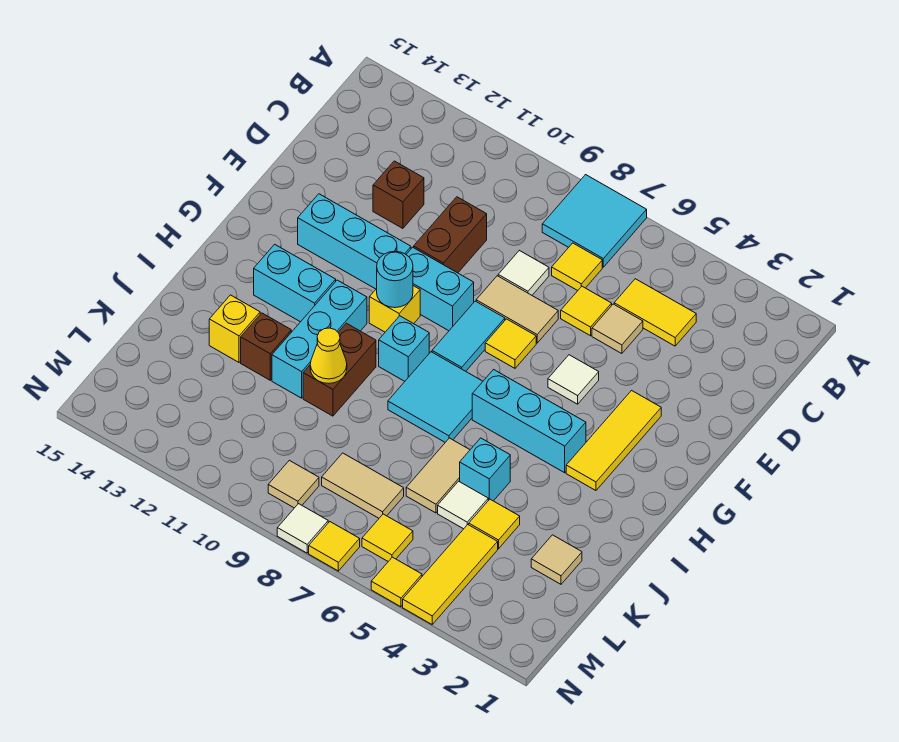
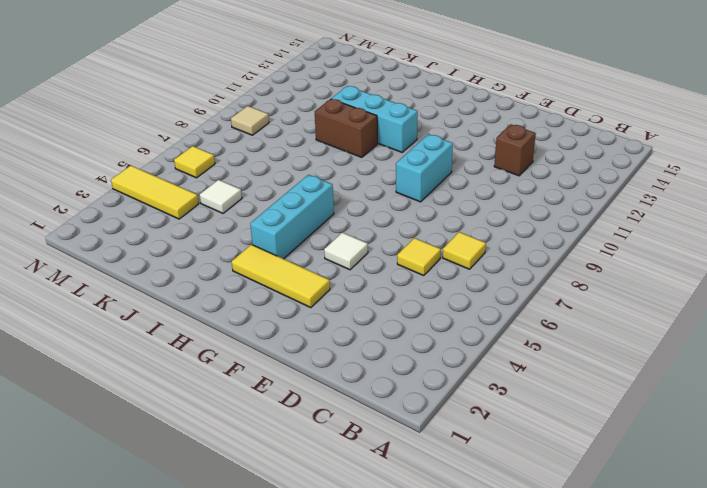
none -> cyan 2x2 tile [542,175,647,267]
none -> yellow 1x2 tile [614,279,696,346]
none -> tan 1x1 tile [592,304,643,354]
none -> white 1x1 tile [498,250,549,295]

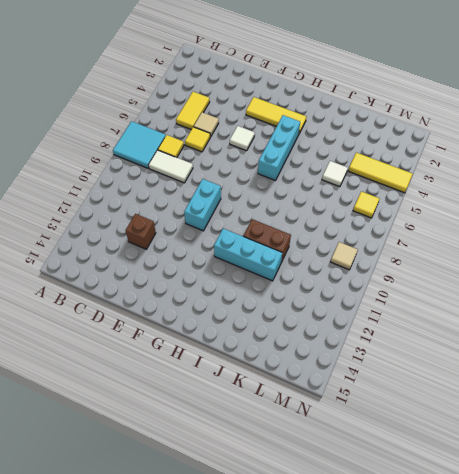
white 1x2 tile [149,150,193,183] -> white 1x1 tile [498,250,549,295]
none -> brown 1x2 brick [414,197,487,273]
none -> tan 1x2 tile [476,276,558,343]
none -> yellow 1x1 tile [485,319,536,368]
none -> cyan 1x2 tile [432,301,505,371]

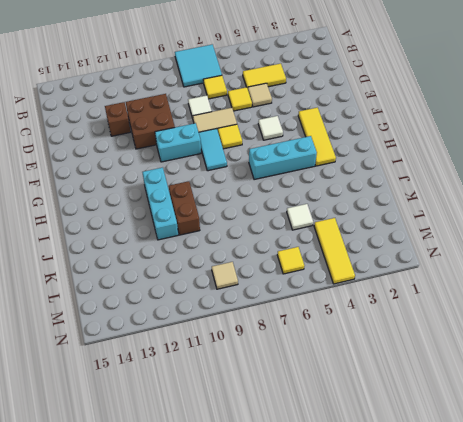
brown 2x2 brick [126,94,175,149] -> brown 1x2 brick [414,197,487,273]
none -> cyan 1x3 brick [298,194,411,289]
none -> yellow 1x1 brick [369,286,420,332]
none -> cyan 2x2 tile [388,352,483,442]
none -> cyan 1x1 brick [379,316,429,381]

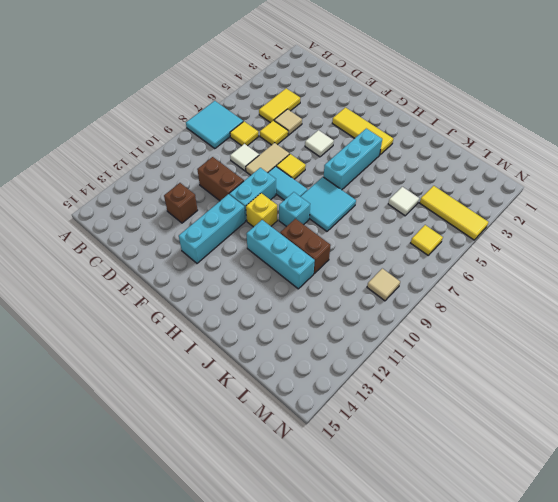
none -> cyan 1x2 brick [254,244,336,322]
none -> cyan 1x1 brick [460,438,510,501]
none -> tan 1x2 tile [406,438,470,513]
none -> brown 1x1 brick [241,313,291,380]

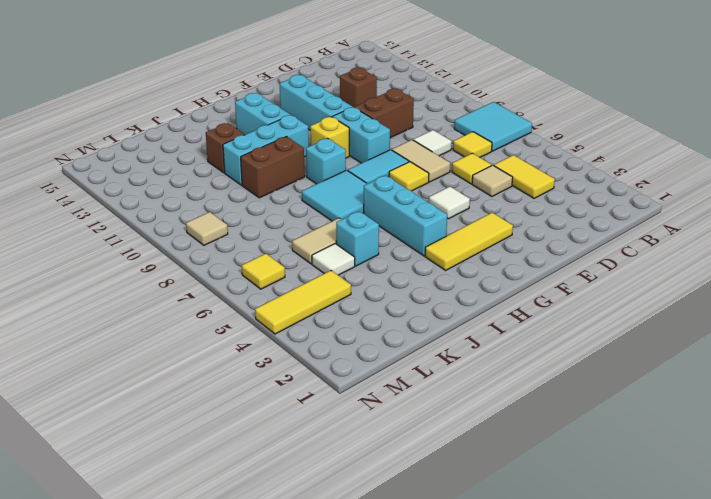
none -> yellow 1x1 brick [209,295,260,362]
none -> tan 1x1 tile [531,535,582,584]
none -> yellow 1x1 tile [469,499,520,549]
none -> tan 1x2 tile [322,453,404,518]

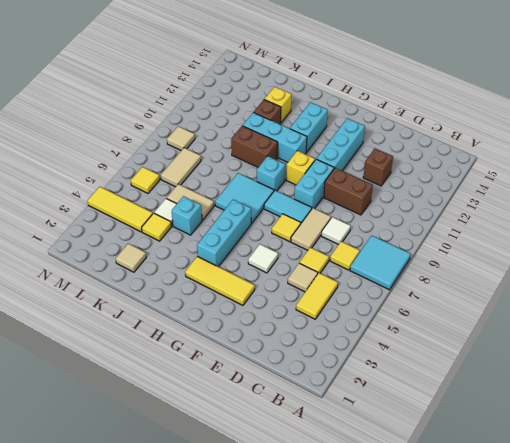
none -> yellow 1x1 tile [371,557,422,607]
none -> yellow 1x1 tile [309,522,360,571]
none -> white 1x1 tile [277,504,328,553]
none -> cyan 1x1 round brick [377,251,413,308]

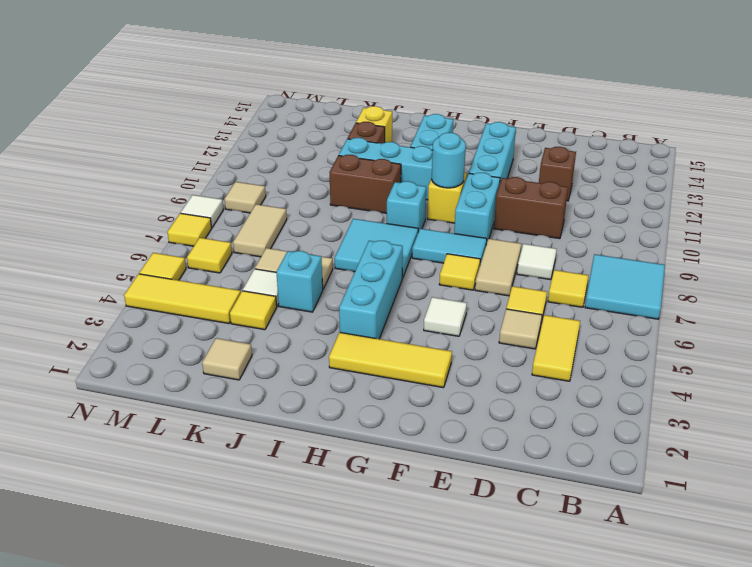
none -> yellow 1x1 cone [310,328,347,383]

